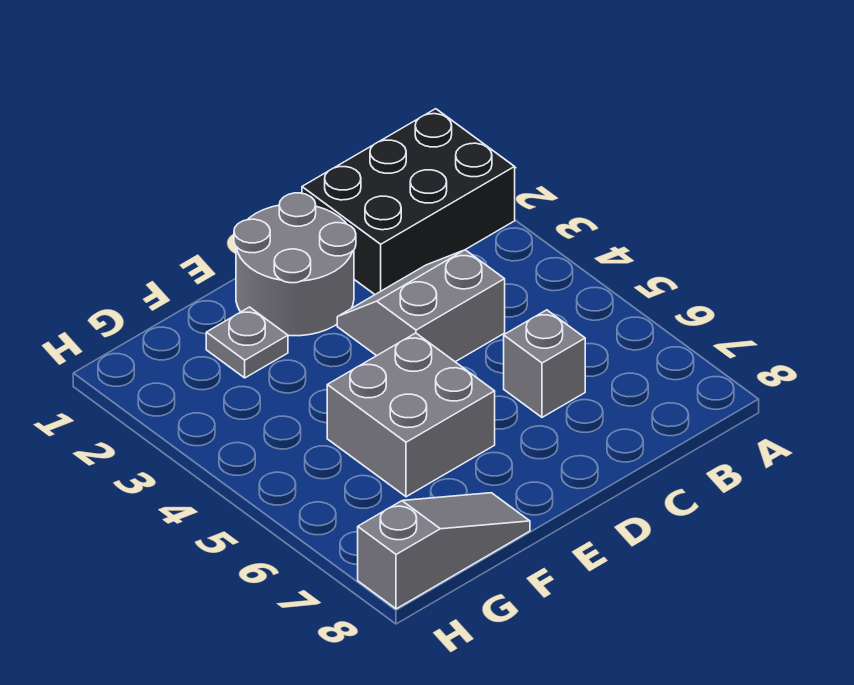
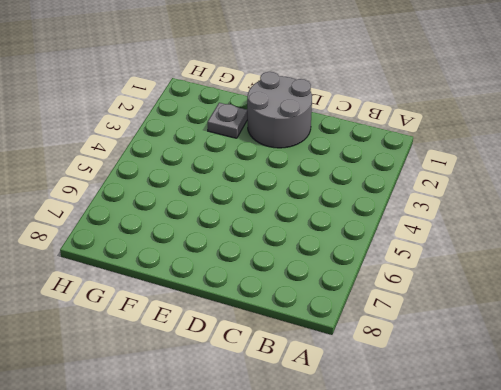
none -> black 2x3 brick [302,109,515,294]
none -> grey 2x2 slope [337,250,505,362]

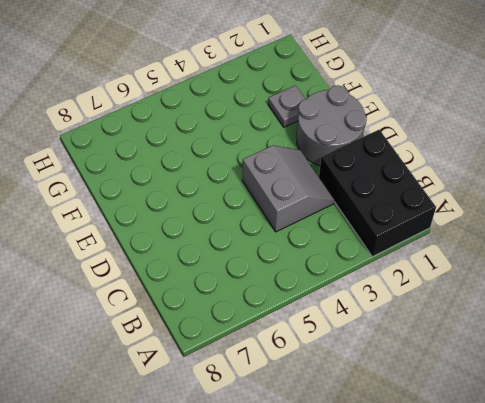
none -> grey 1x1 brick [504,310,585,417]
none -> grey 2x2 brick [327,333,495,497]

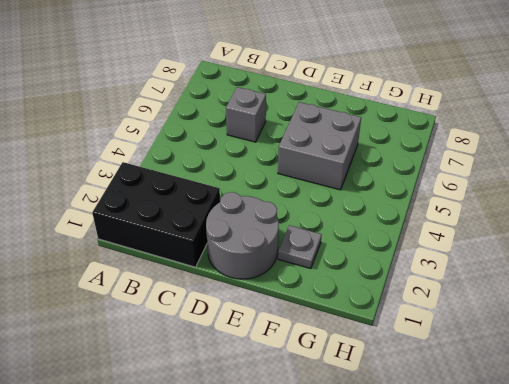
none -> grey 2x2 slope [337,250,505,362]
none -> grey 1x3 slope [358,493,530,609]

